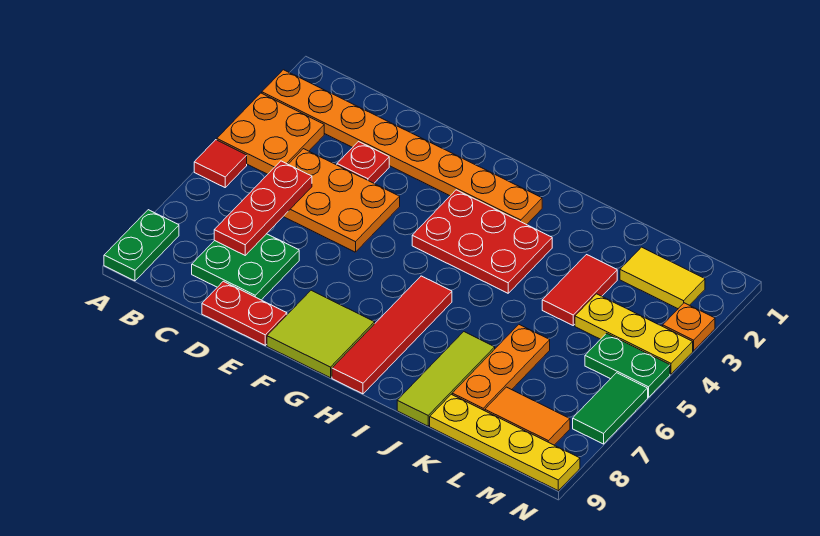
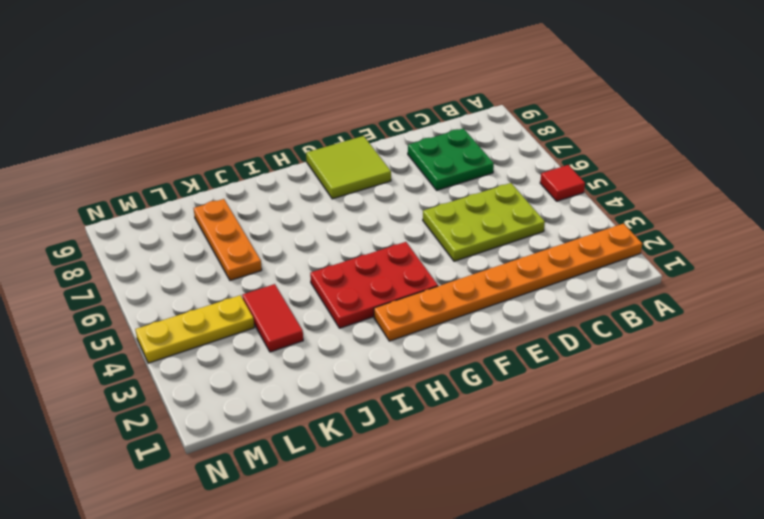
lime 2x3 plate [423,183,545,261] -> orange 2x3 plate [283,149,400,252]
none -> orange 2x2 plate [217,93,324,174]
none -> green 1x2 plate [104,210,179,281]
none -> red 1x1 plate [337,142,389,183]

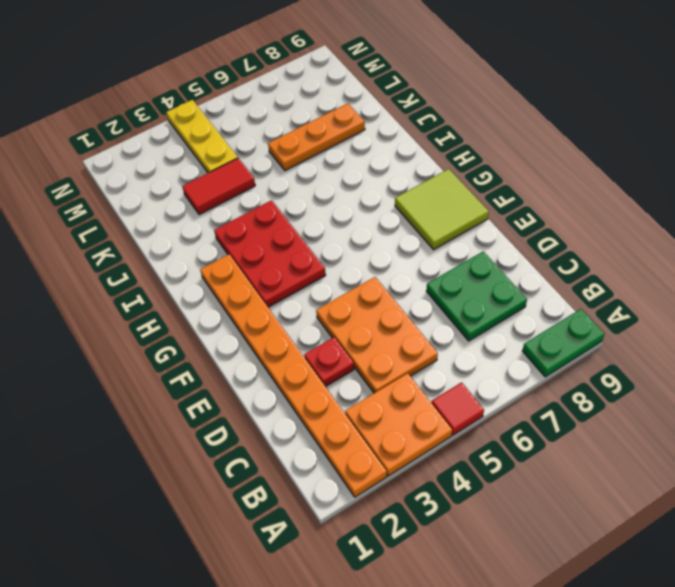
none -> red 1x2 plate [202,281,287,345]
none -> red 1x4 tile [332,276,452,394]
none -> lime 1x3 tile [397,332,495,426]

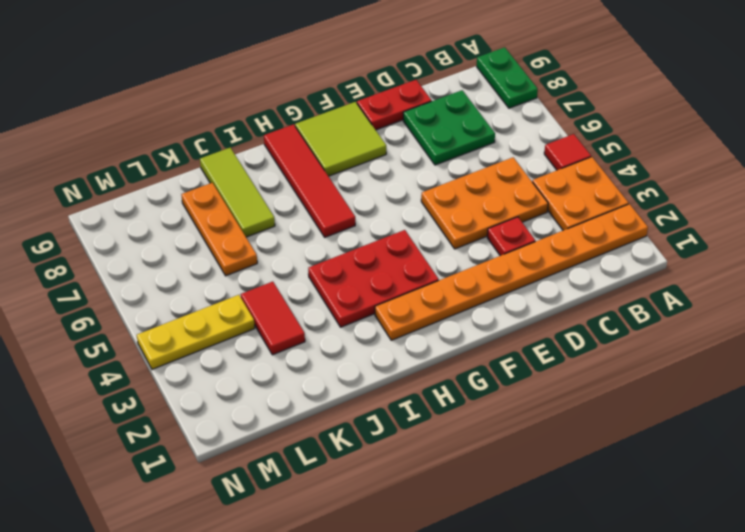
none -> yellow 1x4 plate [430,394,580,491]
none -> yellow 1x2 tile [620,247,705,309]
none -> orange 1x2 tile [485,387,570,445]

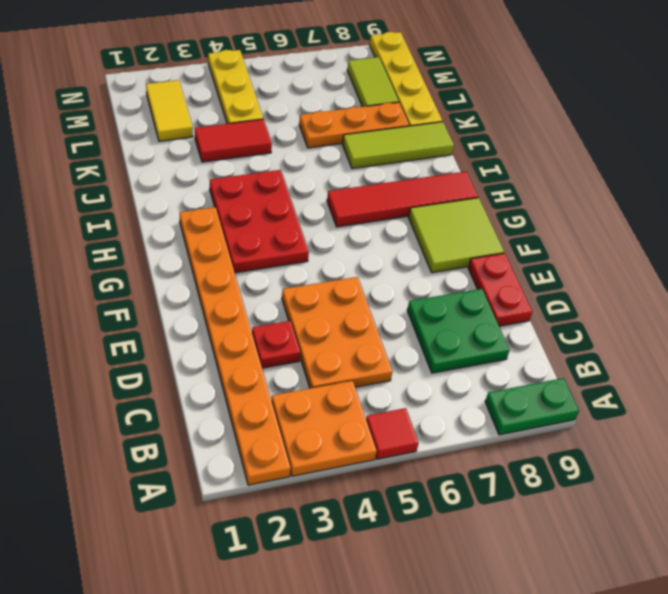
lime 1x2 tile [347,57,399,107] -> orange 1x2 tile [485,387,570,445]
none -> green 1x2 plate [585,333,670,397]
none -> orange 1x1 plate [663,303,715,351]
none -> green 1x2 tile [573,373,648,444]

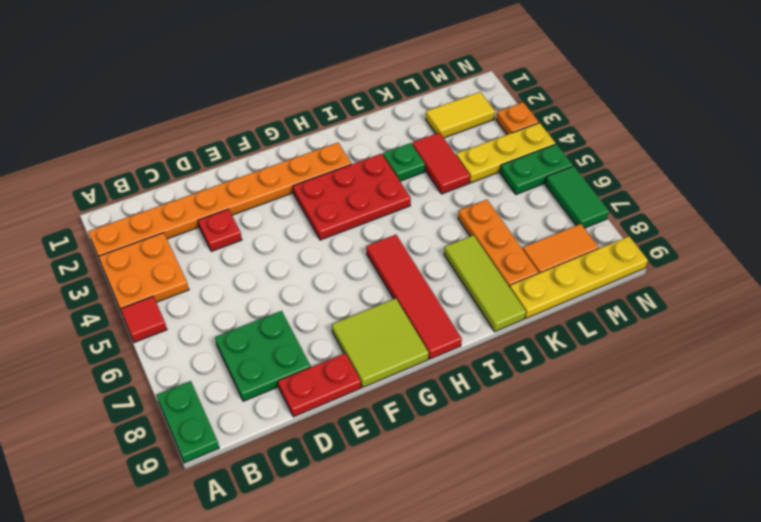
green 1x1 plate [383,143,425,181] -> none
none -> orange 2x3 plate [283,149,400,252]
none -> red 1x3 plate [214,161,312,255]

